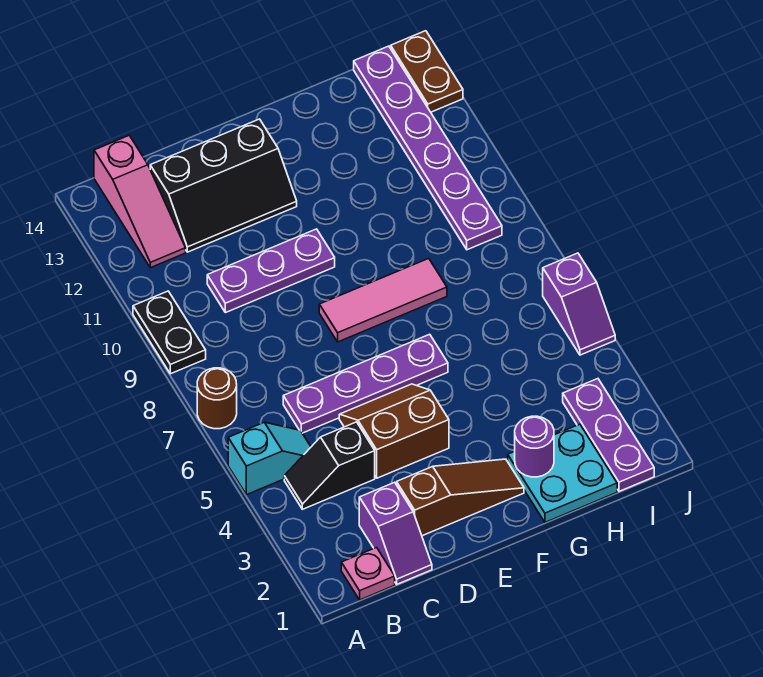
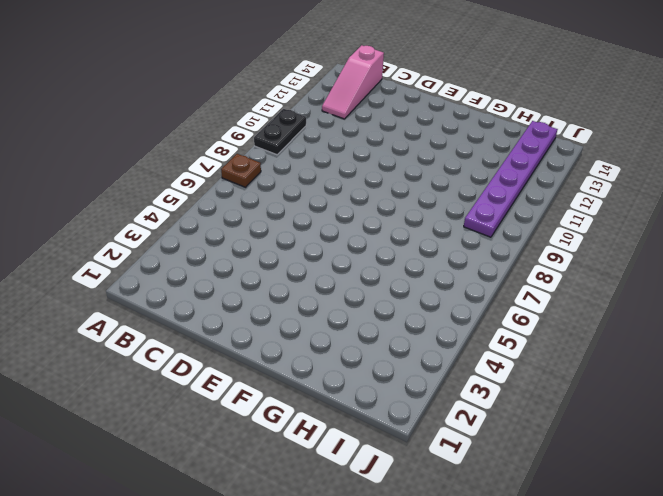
brown 1x1 plate [221,154,261,187] -> brown 1x1 round brick [197,368,237,429]
none -> cyan 1x2 slope [228,422,311,495]
none -> pink 1x1 plate [341,548,395,600]
none -> black 1x2 slope [284,422,375,509]

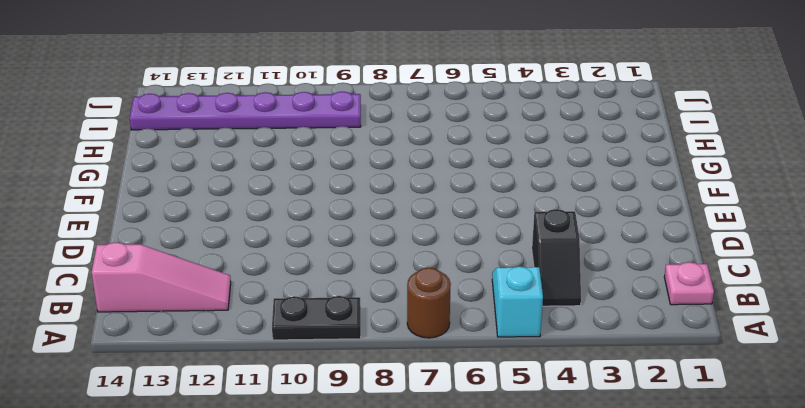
none -> purple 1x2 slope [359,482,432,584]
none -> purple 1x4 plate [283,334,448,433]
none -> purple 1x3 plate [207,229,335,313]

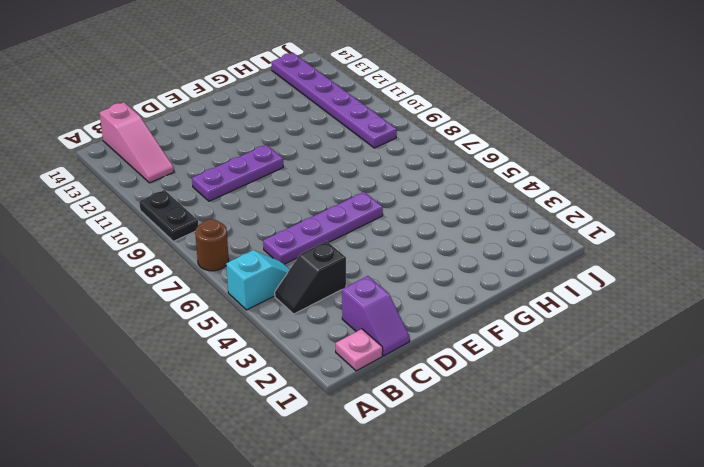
none -> black 2x3 slope [150,119,297,252]
none -> brown 1x3 slope [397,459,524,536]
none -> brown 2x2 slope [339,384,449,478]

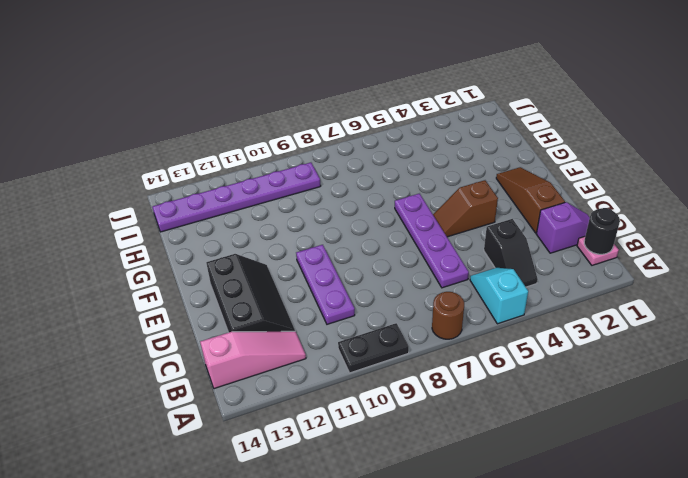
black 1x1 round brick [584,208,620,254] -> none
brown 1x2 slope [433,180,498,237] -> brown 2x2 slope [339,384,449,478]
none -> pink 1x3 tile [319,258,447,342]
none -> cyan 2x2 plate [508,424,617,522]
none -> purple 1x3 plate [563,379,654,491]

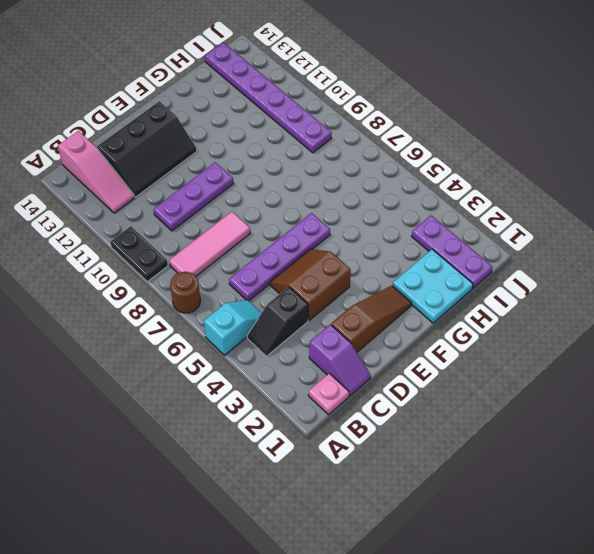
pink 1x3 tile [169,212,250,276] -> pink 1x3 tile moved to [319,258,447,342]
none -> purple 1x2 slope [543,253,615,355]
none -> brown 1x2 plate [391,31,463,112]
none -> purple 1x1 round brick [515,416,554,477]

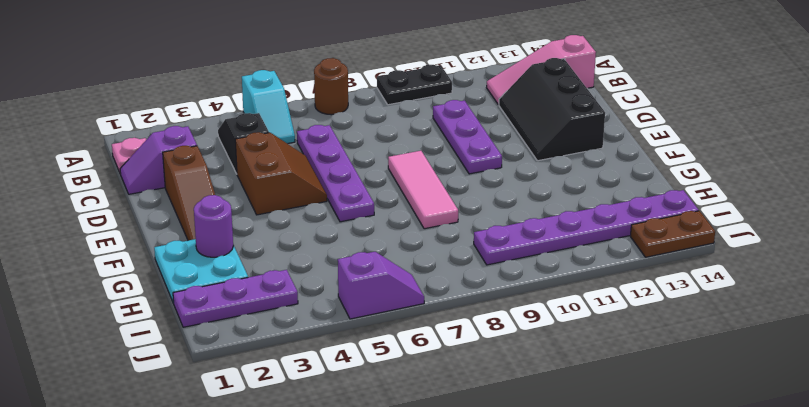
purple 1x2 slope [338,252,424,319] -> purple 1x2 slope turned to [543,253,615,355]

